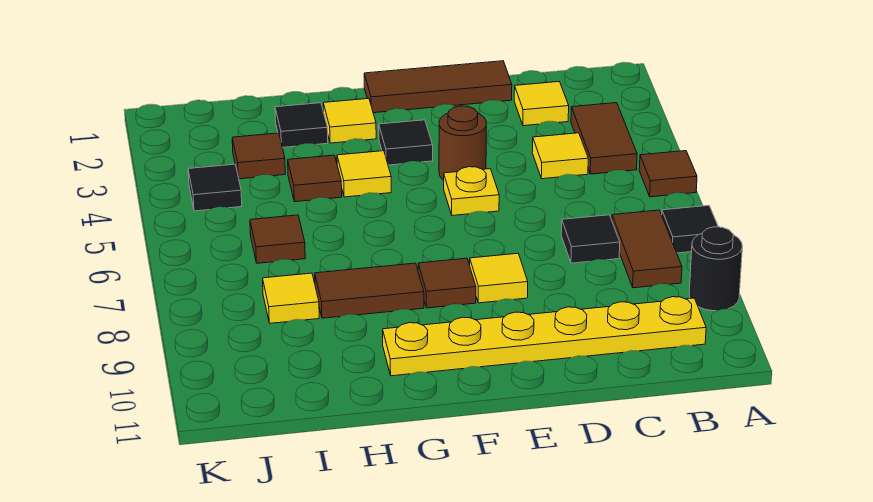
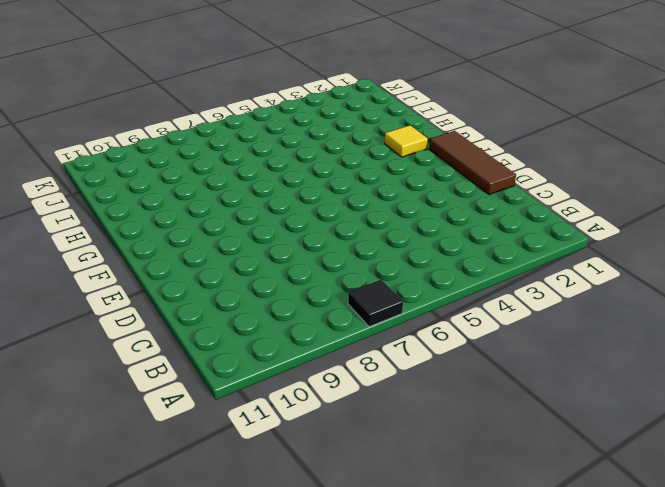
none -> brown 1x1 tile [639,151,697,197]
none -> black 1x1 round brick [689,227,742,311]
none -> brown 1x2 tile [571,103,637,174]

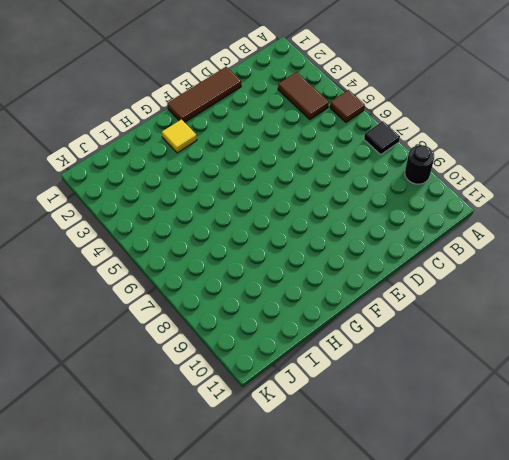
none -> brown 1x2 tile [612,210,682,288]
none -> yellow 1x6 plate [383,297,706,376]
none -> yellow 1x1 tile [514,82,569,126]

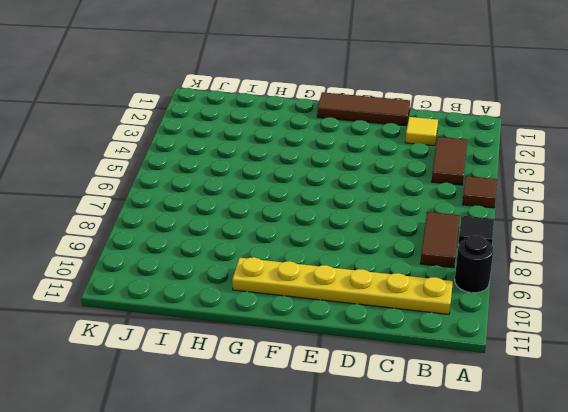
none -> yellow 1x1 tile [532,133,588,179]
none -> black 1x1 tile [561,215,620,263]
none -> brown 1x1 round brick [439,106,486,180]

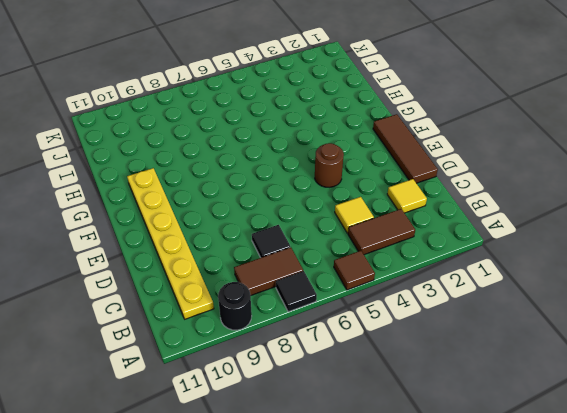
none -> yellow 1x1 plate [444,167,499,216]
none -> yellow 1x1 tile [470,253,528,303]
none -> black 1x1 tile [379,120,433,165]

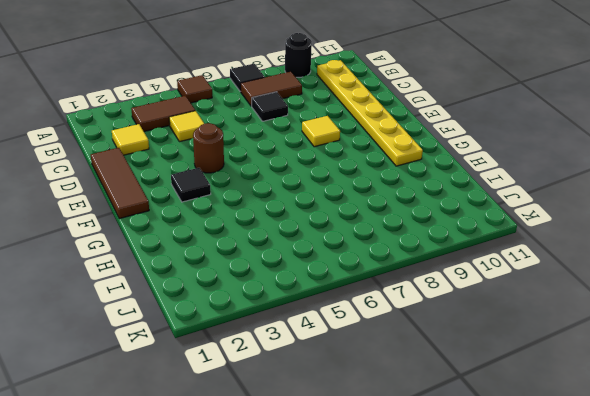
none -> yellow 1x1 plate [444,167,499,216]
none -> brown 1x1 tile [418,258,476,308]
none -> yellow 1x1 tile [323,99,376,143]

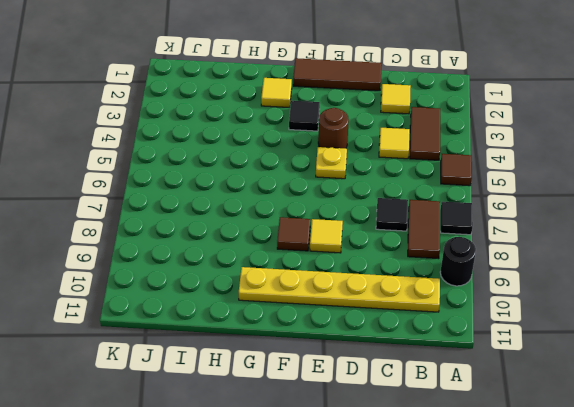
none -> yellow 1x1 tile [337,151,391,197]
none -> brown 1x2 tile [315,263,424,318]
none -> black 1x1 tile [275,103,328,148]

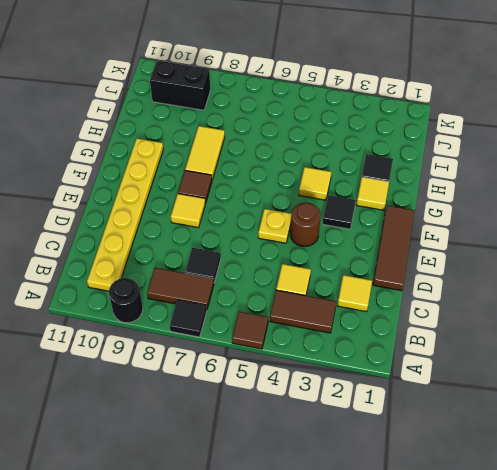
yellow 1x2 tile [185,126,225,180] -> brown 1x2 tile [315,263,424,318]
black 1x2 brick [150,61,210,110] -> none
none -> brown 1x1 tile [288,155,342,202]
none -> brown 1x1 tile [232,133,285,179]
none -> brown 1x1 tile [250,215,305,263]

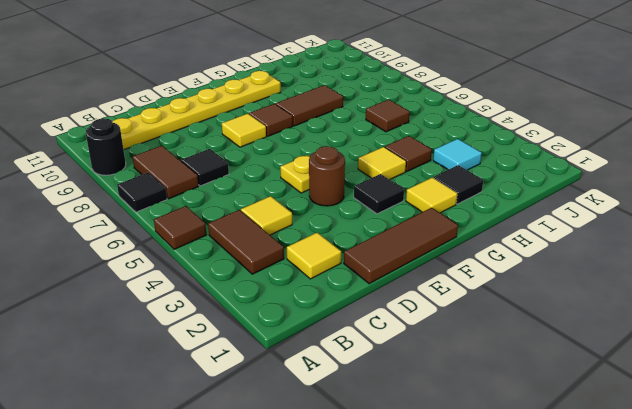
cyan 1x1 tile [433,139,482,170] -> brown 1x1 tile [232,133,285,179]
none -> yellow 1x1 tile [263,273,319,323]
none -> black 1x1 tile [188,164,242,211]

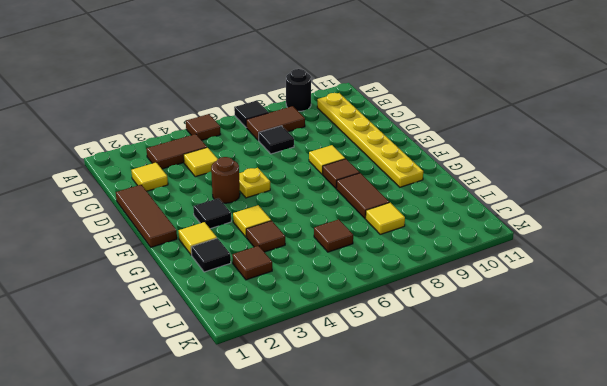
none -> black 1x1 tile [188,164,242,211]

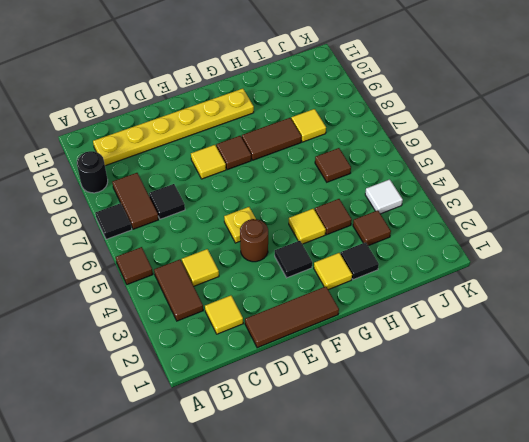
white 1x1 tile [365,179,403,214] -> black 1x1 tile [188,164,242,211]

